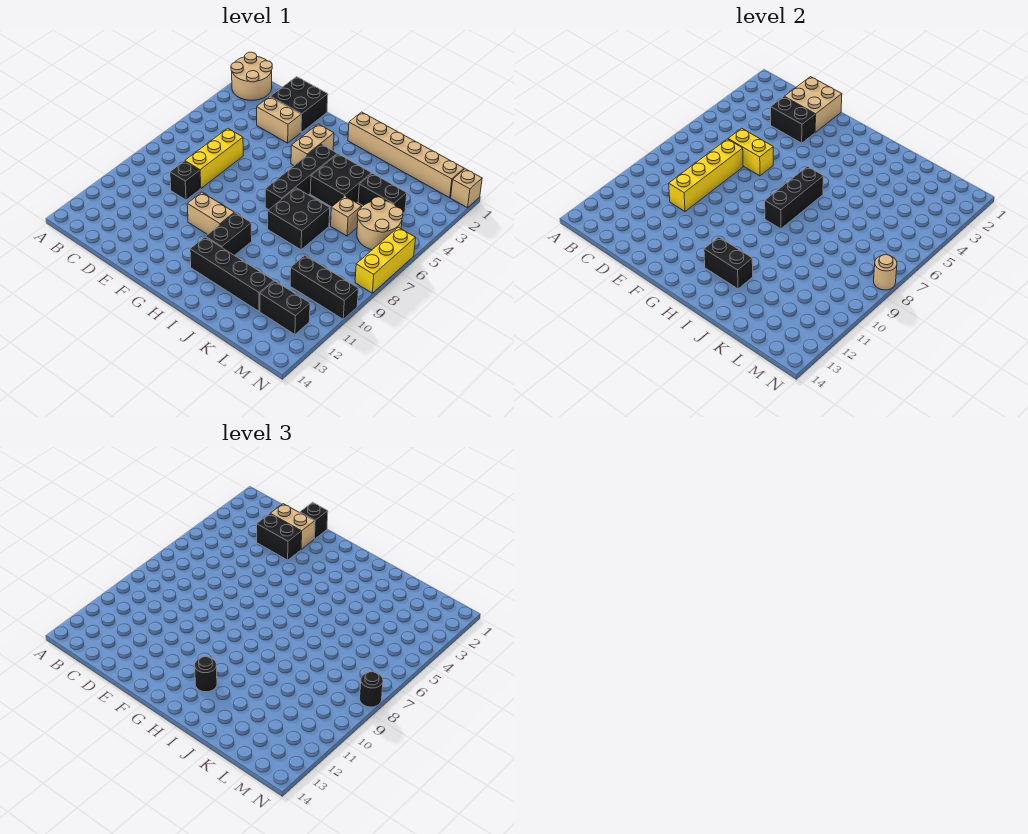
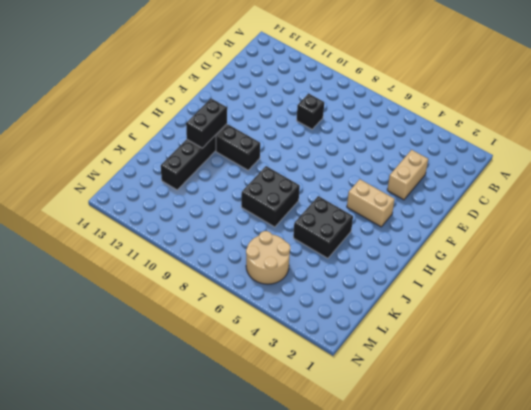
none -> tan 2x2 round brick [231,52,272,100]
none -> black 2x2 brick [270,77,328,132]
none -> yellow 1x3 brick [185,128,243,189]
none -> tan 1x2 brick [187,192,234,235]

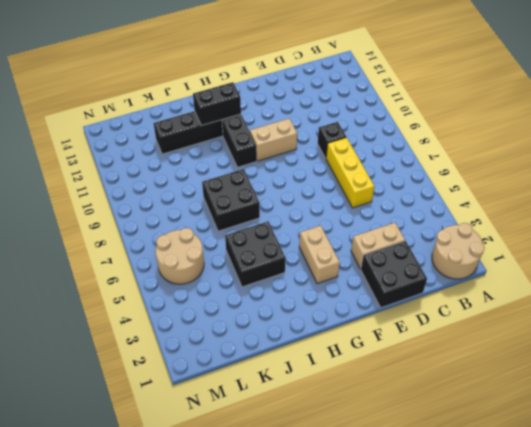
none -> tan 1x6 brick [348,112,464,198]
none -> black 1x4 brick [265,144,337,210]
none -> black 1x2 brick [358,173,407,213]
none -> tan 1x1 brick [331,196,362,236]

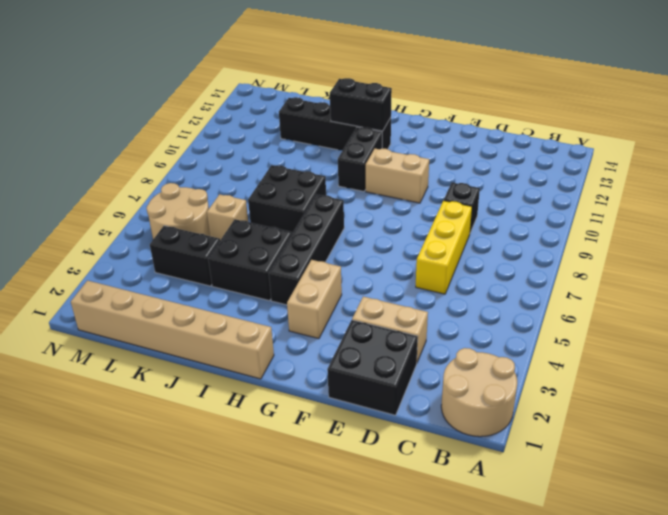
none -> black 1x3 brick [290,255,358,319]
none -> black 1x2 brick [260,281,310,334]
none -> tan 1x1 brick [451,169,482,208]
none -> yellow 1x3 brick [355,227,416,293]

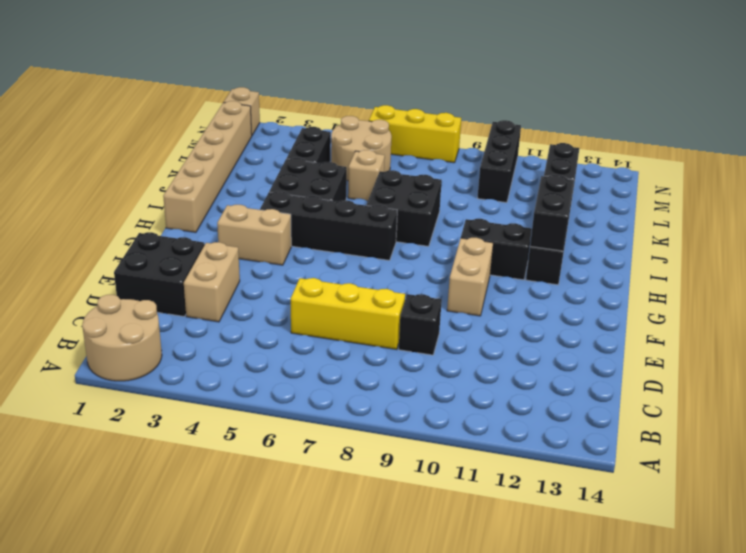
none -> tan 2x2 brick [784,77,842,132]
none -> black 1x2 brick [771,97,815,143]
none -> yellow 1x2 brick [728,128,773,176]
none -> yellow 1x4 brick [669,139,743,211]

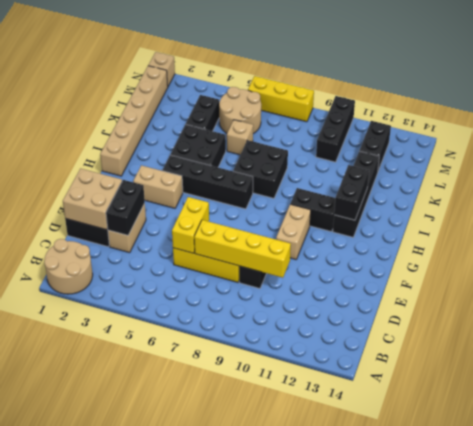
none -> black 1x3 brick [765,167,823,229]
none -> tan 1x1 round brick [874,255,897,290]
none -> tan 1x2 brick [270,504,315,549]
none -> black 1x2 brick [257,514,301,560]

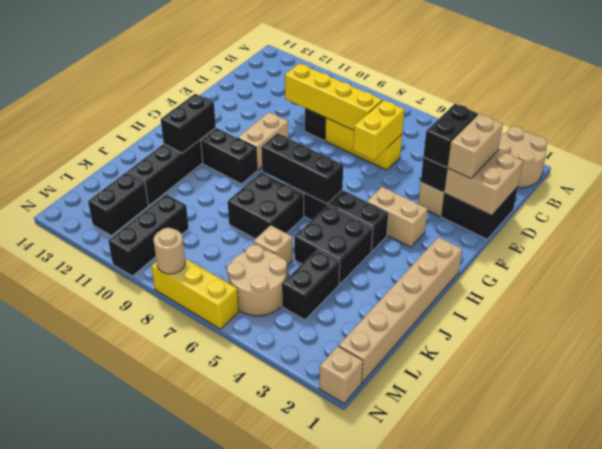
none -> black 1x1 brick [300,502,328,539]
none -> black 1x1 round brick [195,657,217,692]
none -> black 1x1 round brick [360,672,383,707]

